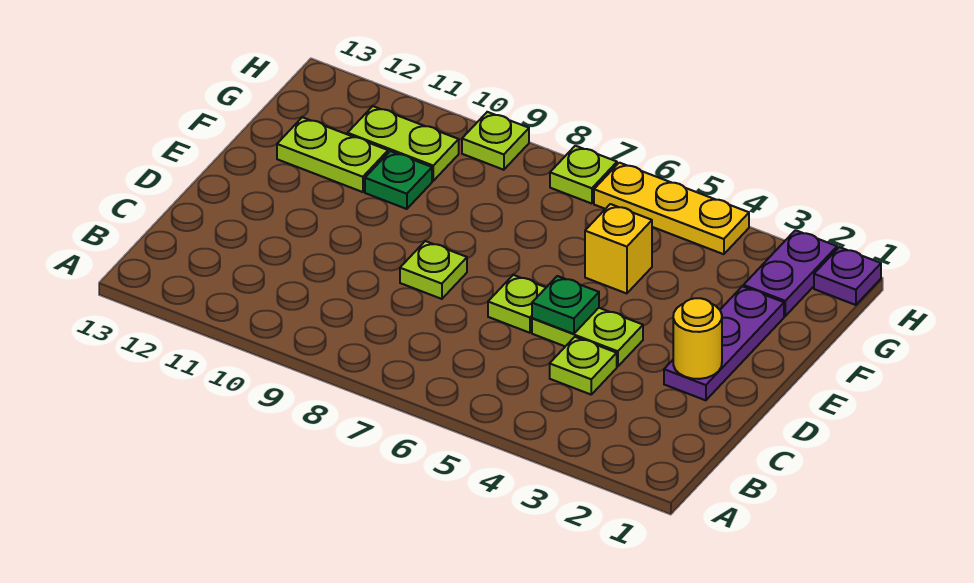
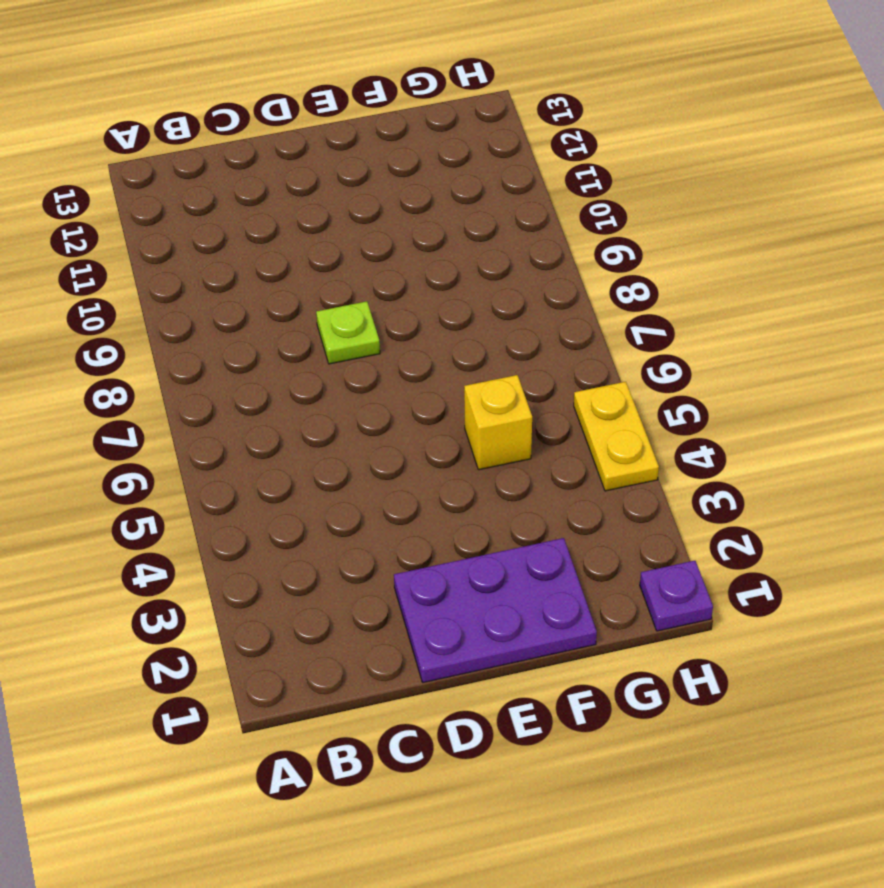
purple 2x3 plate [394,538,597,683] -> purple 1x3 plate [664,286,784,400]
yellow 1x2 plate [574,382,659,491] -> yellow 1x3 plate [594,163,749,254]
none -> lime 1x1 plate [550,337,617,394]
none -> lime 1x2 plate [532,308,643,367]
none -> lime 1x1 plate [488,275,546,333]

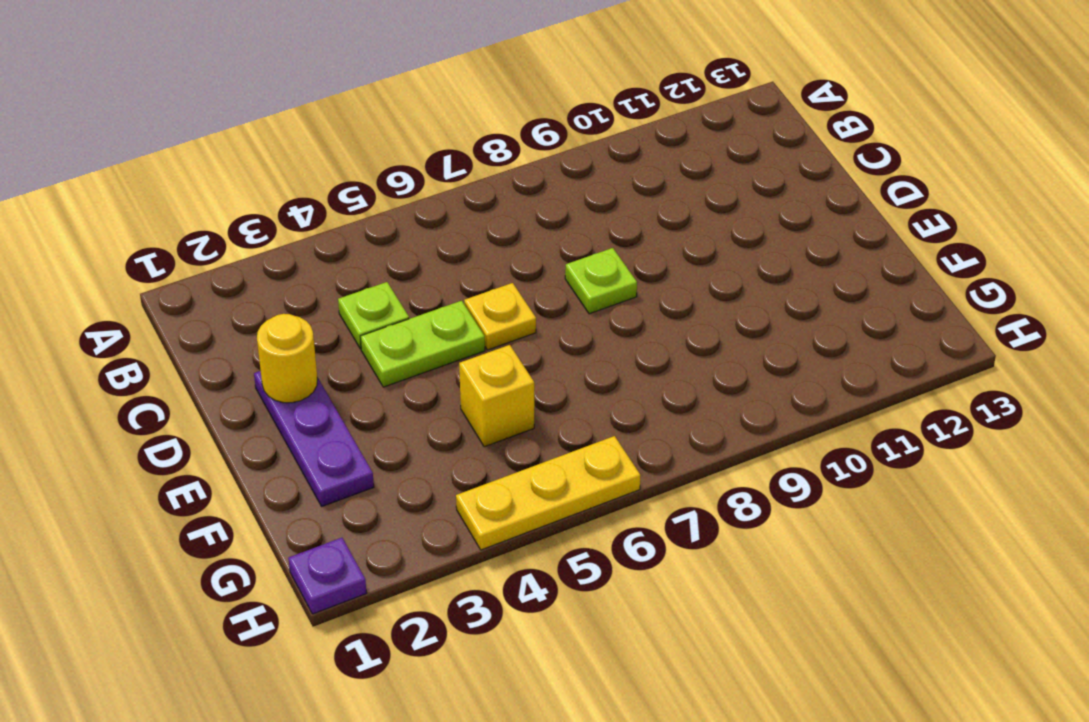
yellow 1x1 plate [464,283,536,350] -> lime 1x1 plate [488,275,546,333]
none -> green 1x1 plate [365,151,432,209]
none -> lime 1x2 plate [277,117,388,192]
none -> purple 1x2 plate [744,230,837,316]

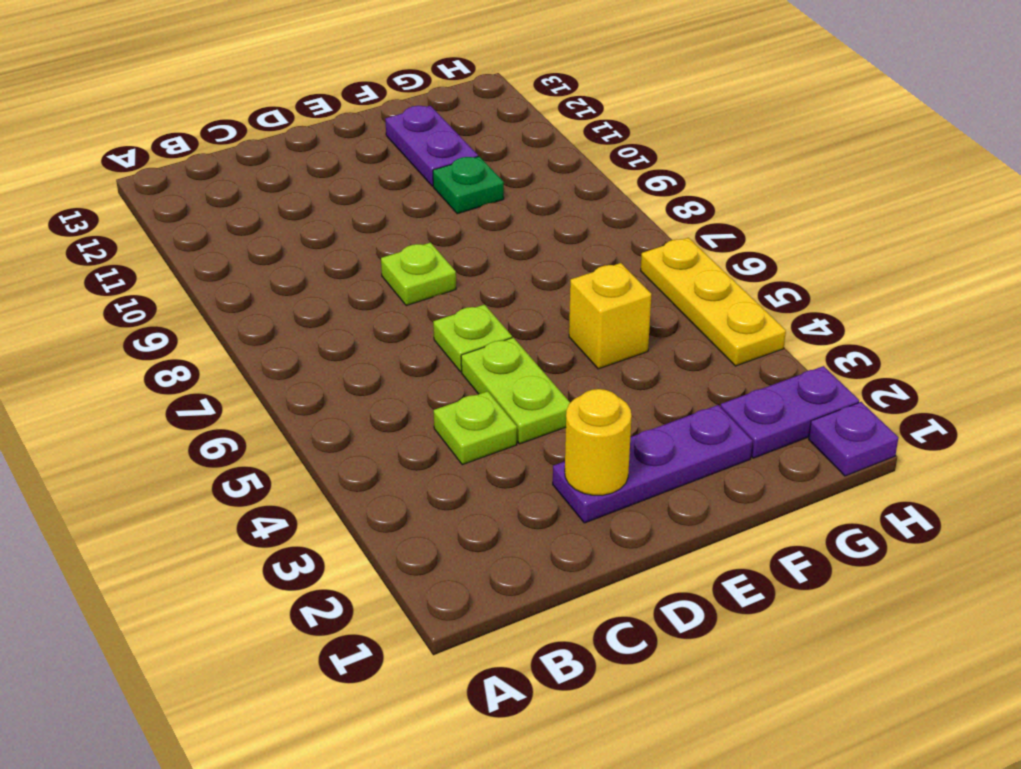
purple 1x2 plate [385,106,478,186] -> lime 1x2 plate [277,117,388,192]
none -> lime 1x2 plate [348,106,459,181]
none -> lime 1x1 plate [550,146,617,204]
none -> lime 1x1 plate [462,112,529,170]

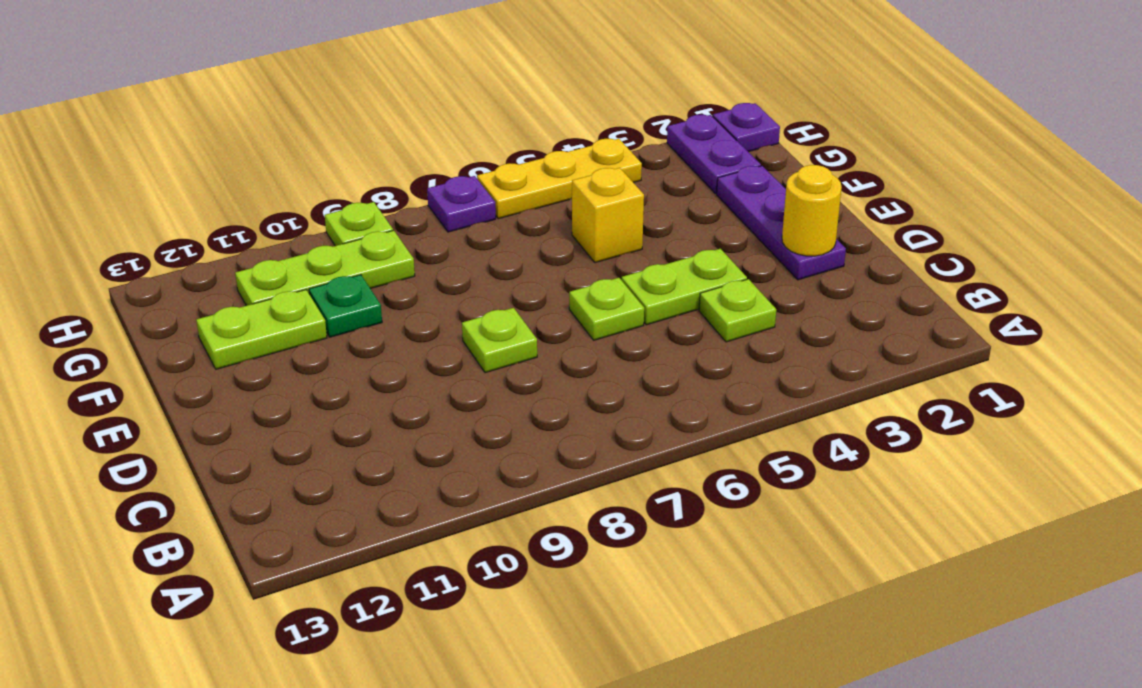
lime 1x3 plate [235,230,415,306] -> lime 1x2 plate [348,106,459,181]
purple 1x1 plate [427,176,496,232] -> lime 1x1 plate [550,146,617,204]
none -> green 1x1 plate [532,276,599,334]

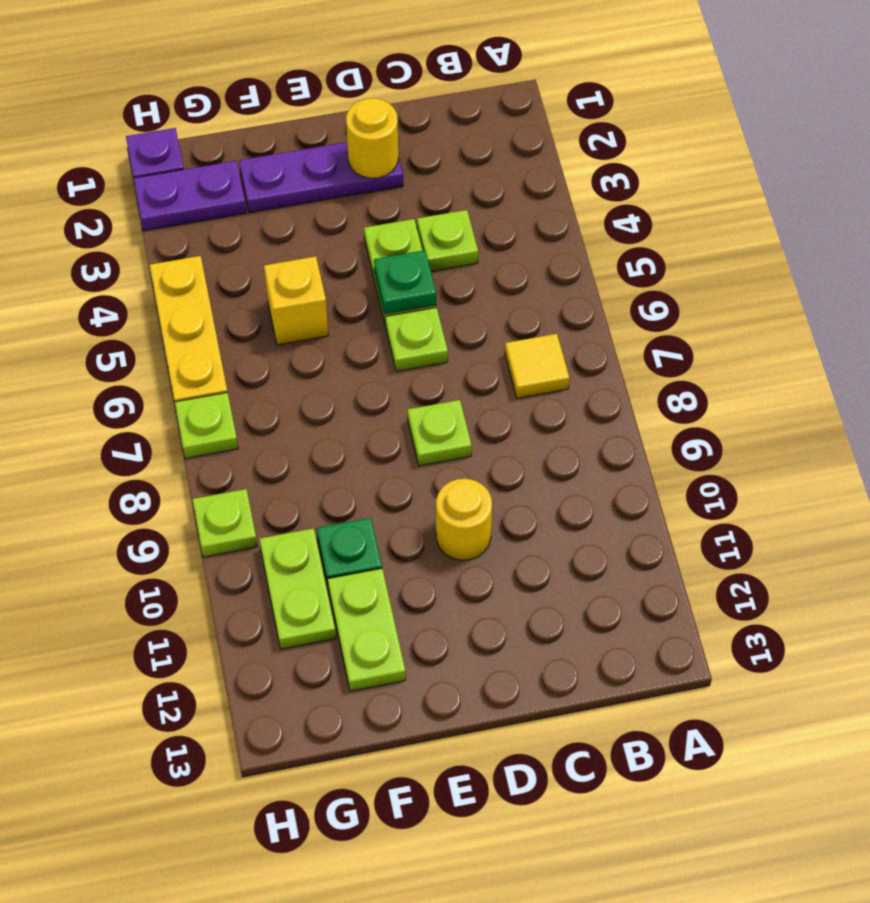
yellow 1x1 tile [505,334,569,398] -> none
yellow 1x1 round brick [436,479,492,560] -> none

